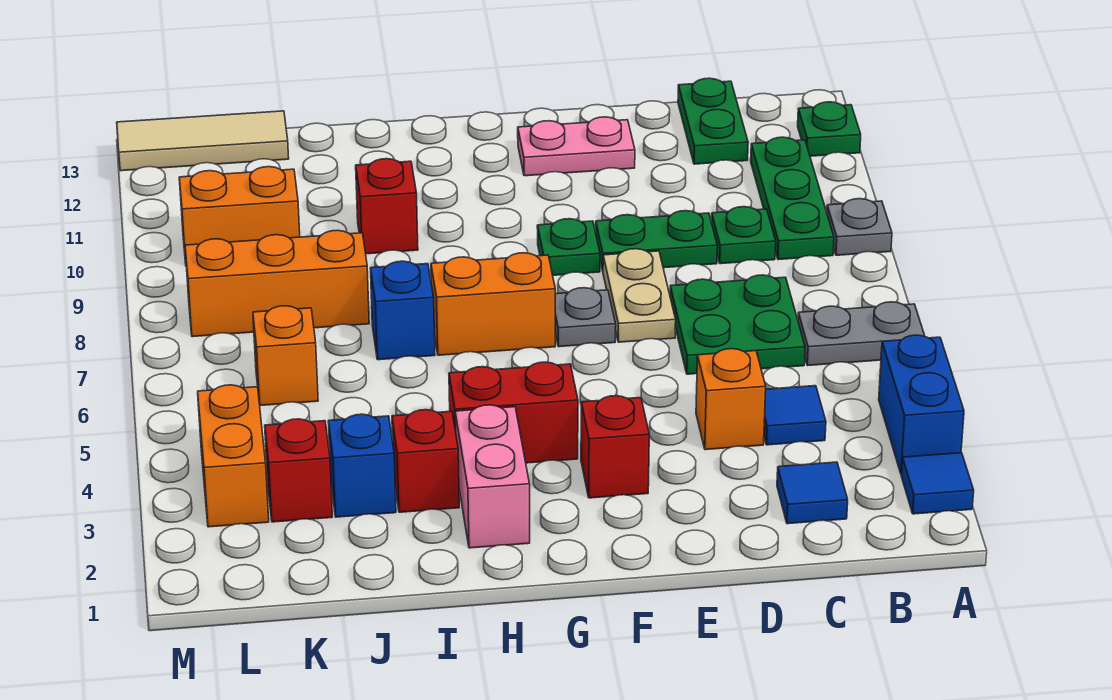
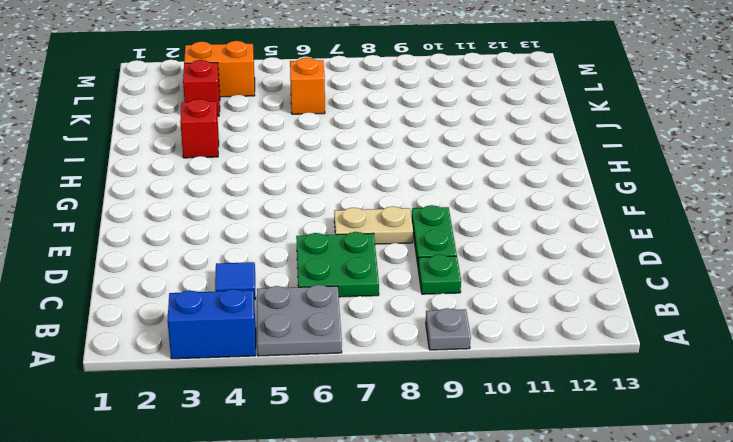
grey 2x2 plate [257,285,342,356] -> grey 1x2 plate [798,302,925,366]
none -> blue 1x1 tile [901,453,974,514]
none -> green 1x1 plate [798,102,861,156]
none -> green 1x3 plate [751,137,834,260]
none -> blue 1x1 tile [777,462,848,524]

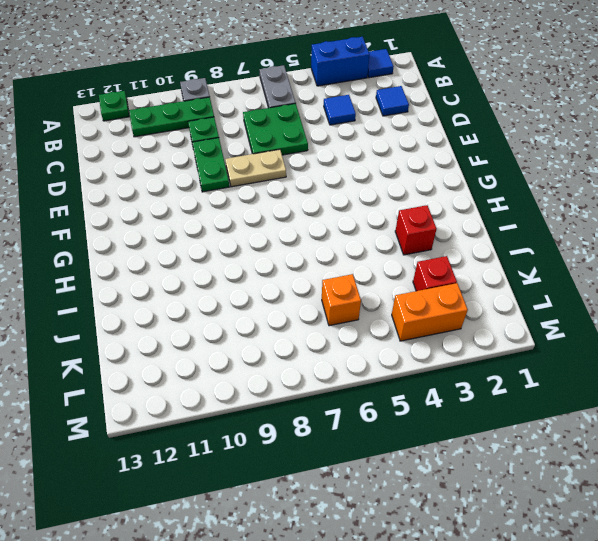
none -> green 1x2 plate [678,78,748,164]
none -> orange 1x1 brick [696,349,766,450]
none -> pink 1x2 plate [518,117,635,176]
none -> red 1x1 brick [581,396,649,498]

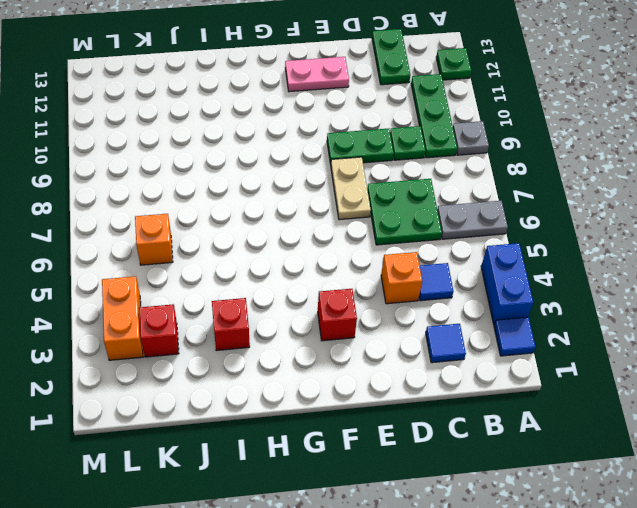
none -> grey 1x1 plate [555,288,616,347]
none -> green 1x1 plate [537,219,600,275]
none -> red 1x2 brick [449,362,578,463]
none -> orange 1x2 brick [431,253,555,355]

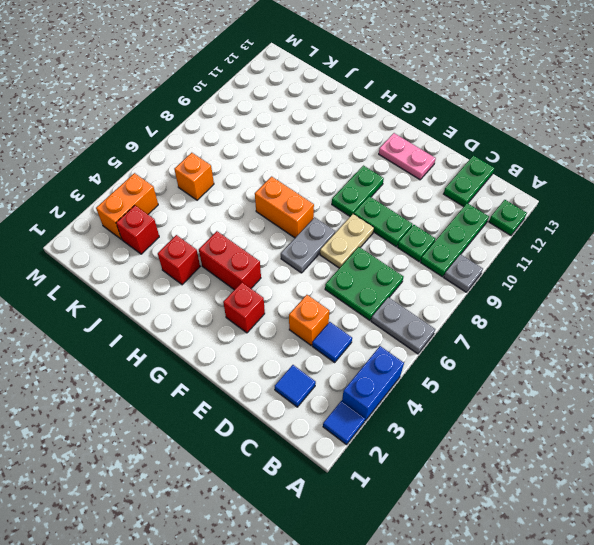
grey 1x2 plate [281,217,335,273] -> grey 1x1 plate [555,288,616,347]
green 1x2 plate [332,166,384,216] -> green 1x1 plate [537,219,600,275]
none -> pink 1x2 brick [455,405,530,548]
none -> blue 1x1 brick [371,261,435,360]
none -> red 1x1 brick [356,159,418,254]
none -> blue 1x1 brick [328,414,396,517]

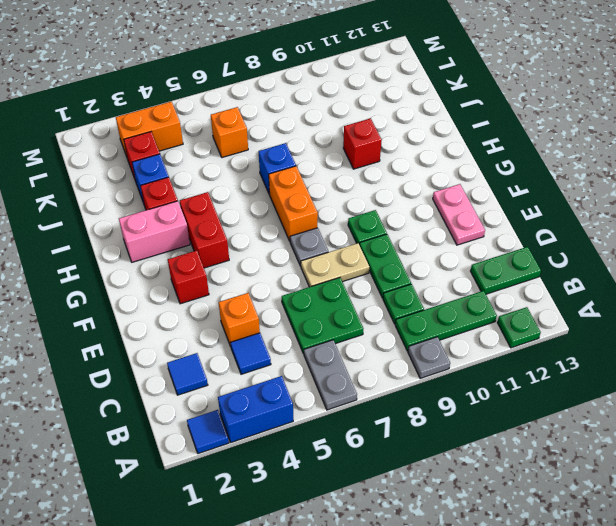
none -> orange 1x3 brick [185,230,369,337]
none -> orange 1x2 brick [179,167,300,263]
none -> tan 1x3 tile [117,111,289,171]

